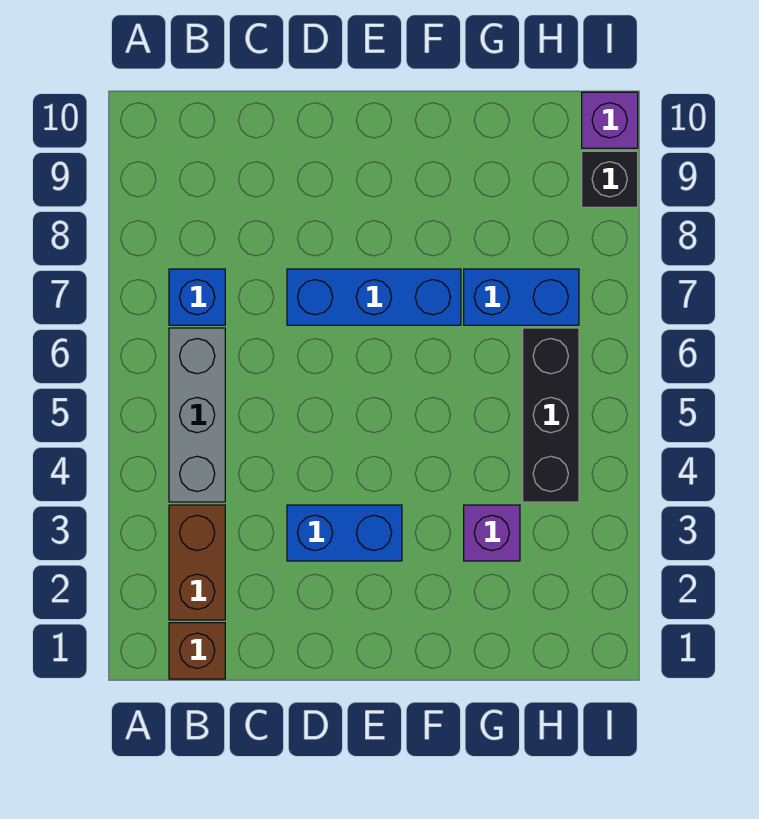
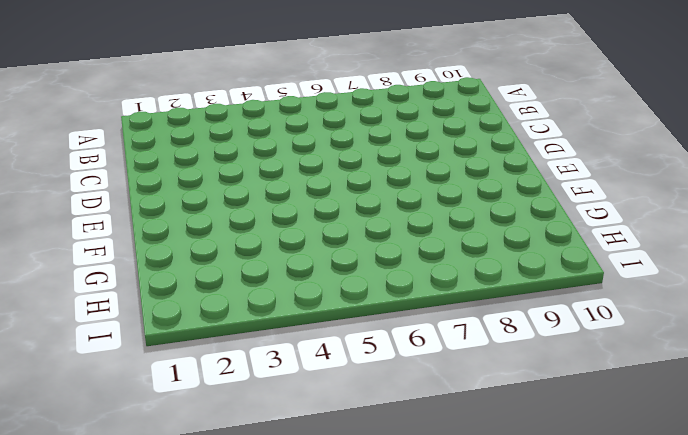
none -> brown 1x1 brick [169,623,225,679]
none -> brown 1x2 brick [169,505,225,620]

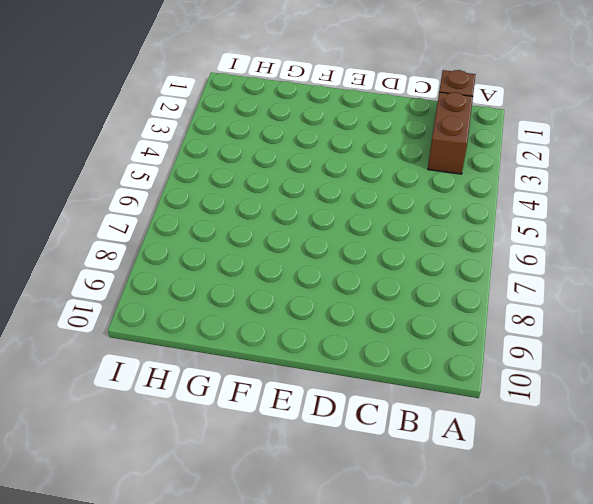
none -> grey 1x3 brick [169,328,225,502]
none -> blue 1x1 brick [169,269,225,325]

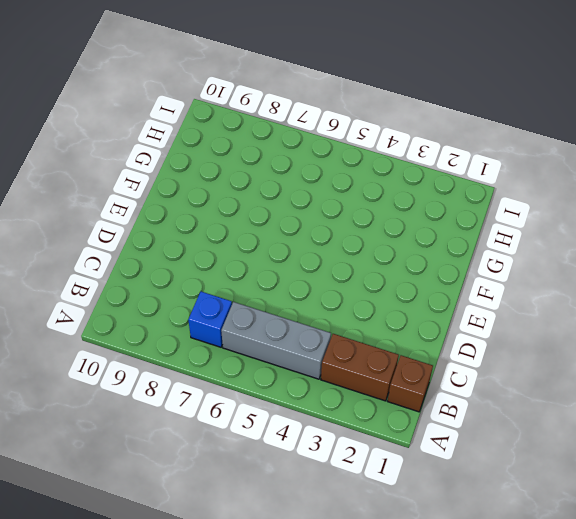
none -> blue 1x2 brick [287,505,402,561]
none -> blue 1x3 brick [287,269,461,325]

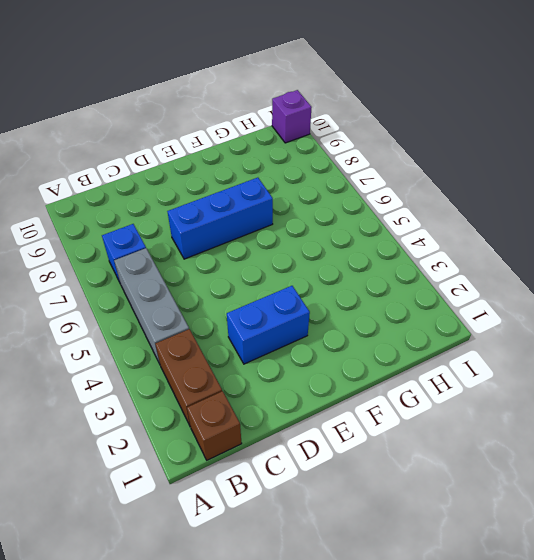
none -> purple 1x1 brick [464,505,520,561]
none -> blue 1x2 brick [464,269,579,325]

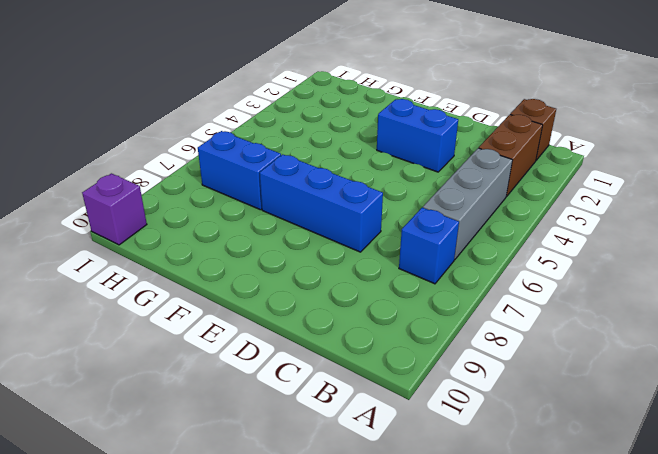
none -> purple 1x1 brick [464,505,520,561]
none -> black 1x3 brick [523,328,579,502]

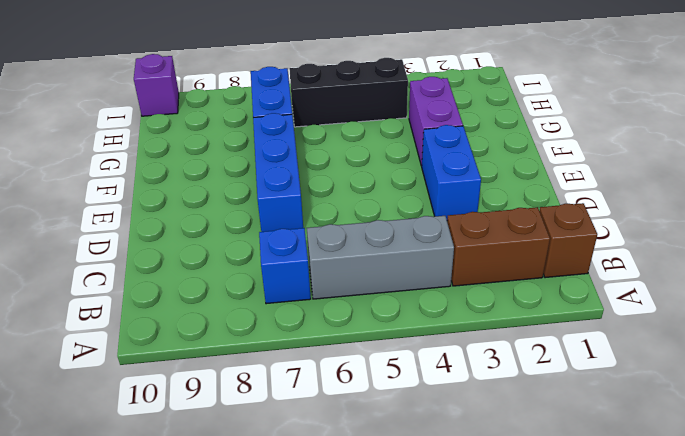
purple 1x2 brick [409,77,463,166] -> purple 1x1 brick [464,505,520,561]
none -> black 1x1 brick [582,151,638,207]

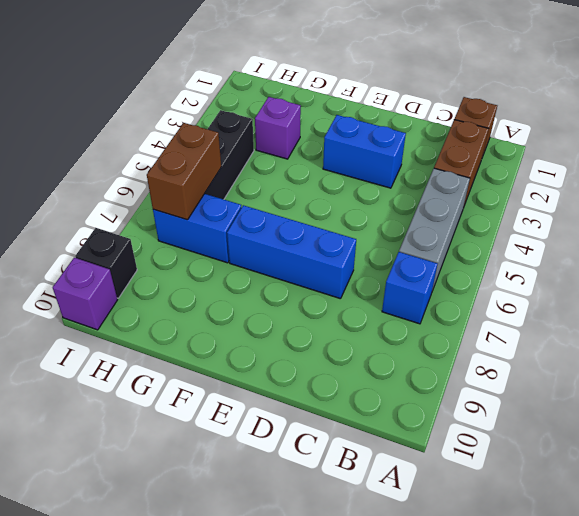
brown 1x2 brick [147,123,221,220] -> none

